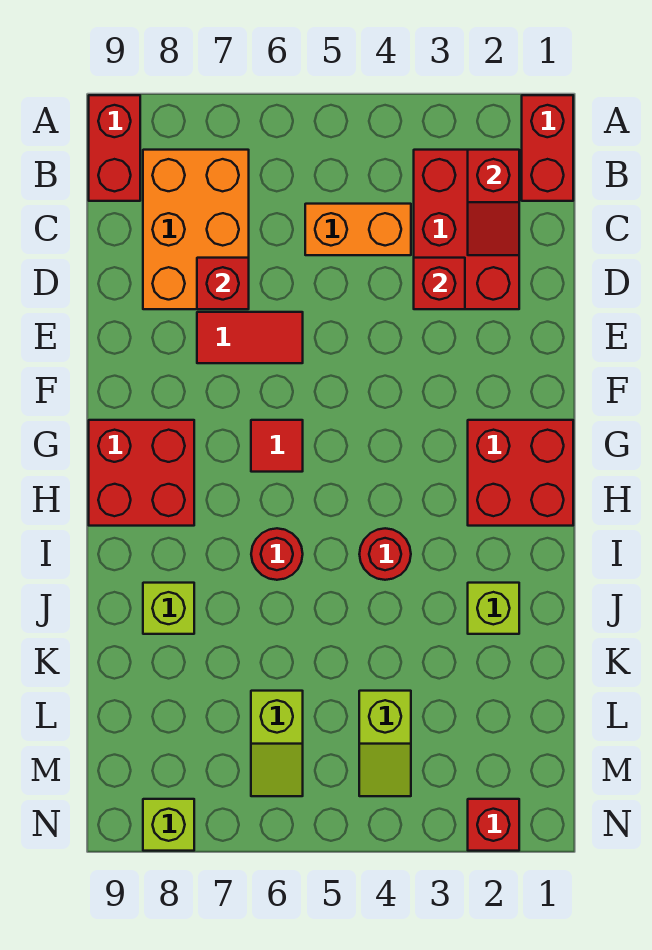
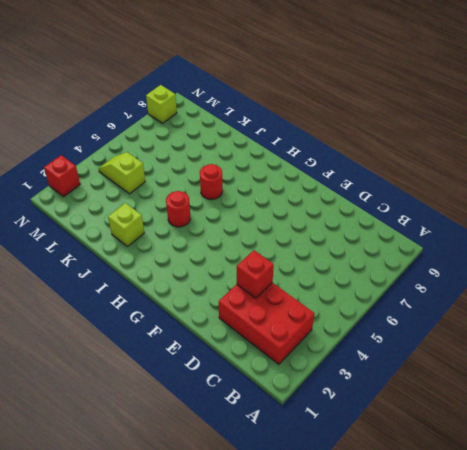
none -> red 1x2 brick [522,95,573,201]
none -> red 1x2 brick [89,95,140,201]
none -> orange 2x3 brick [143,150,249,309]

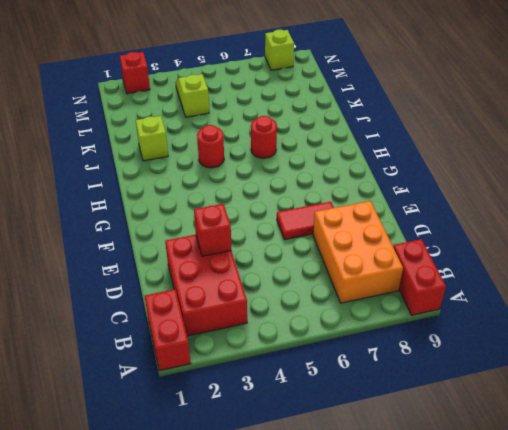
none -> orange 1x2 brick [305,204,411,255]
none -> red 2x2 brick [468,420,573,526]
none -> red 1x1 tile [251,420,303,472]

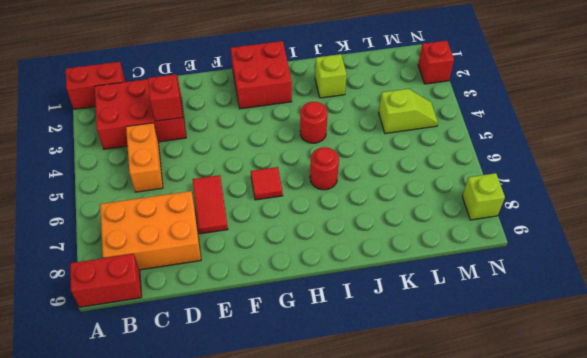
none -> red 2x2 brick [89,420,194,526]
none -> lime 1x1 brick [143,583,194,634]
none -> lime 1x2 slope [251,691,303,796]

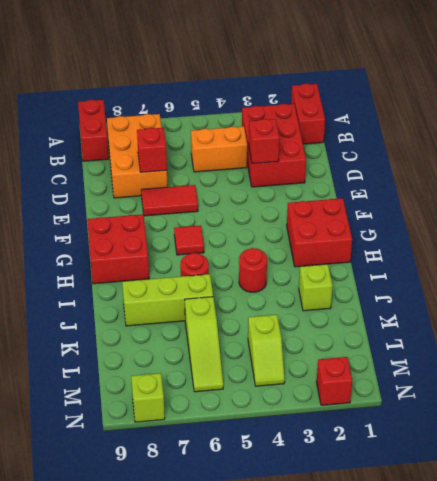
lime 1x3 brick [122,274,213,326] -> lime 1x1 brick [143,583,194,634]
lime 1x3 slope [185,297,223,392] -> lime 1x2 slope [251,691,303,796]
none -> red 1x2 slope [468,150,519,255]

